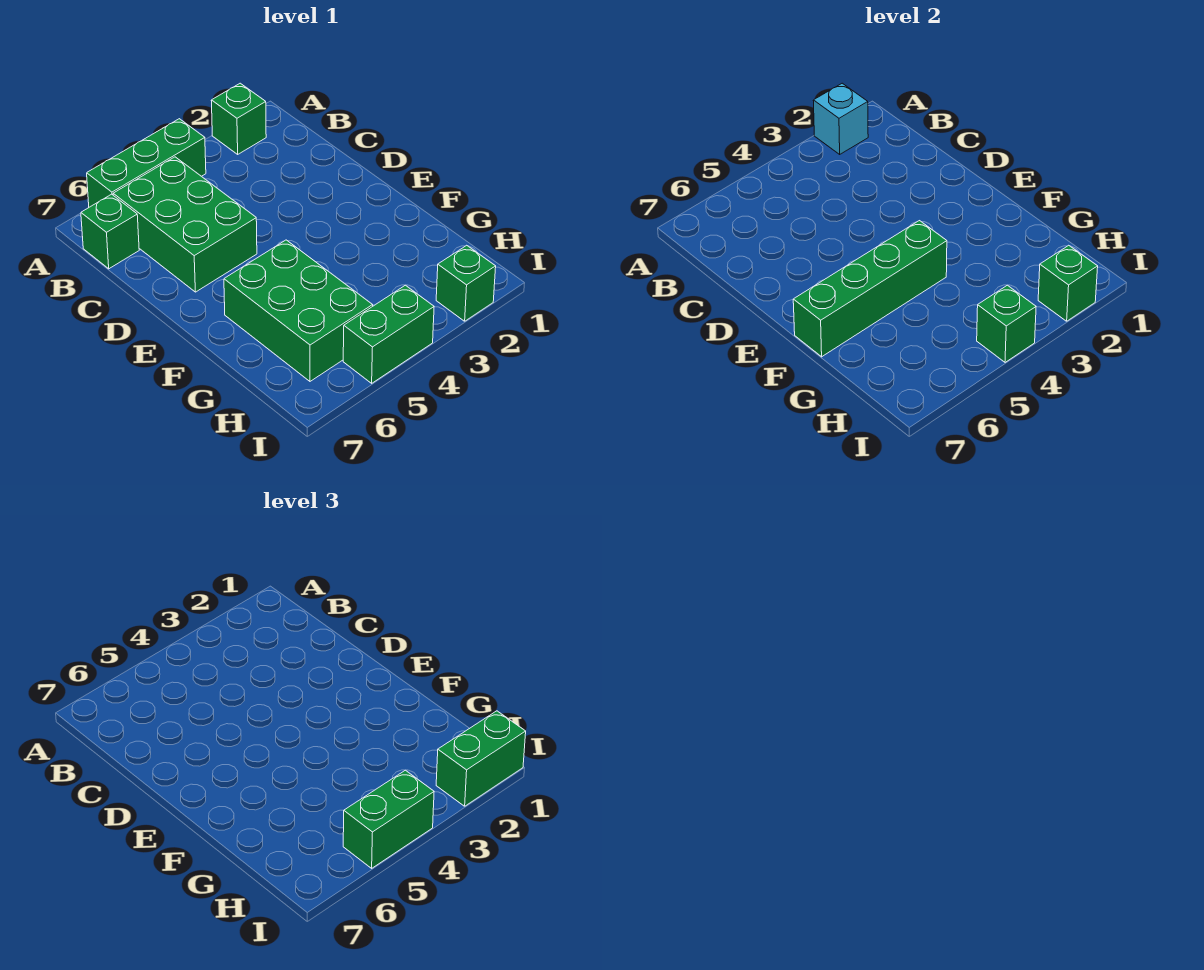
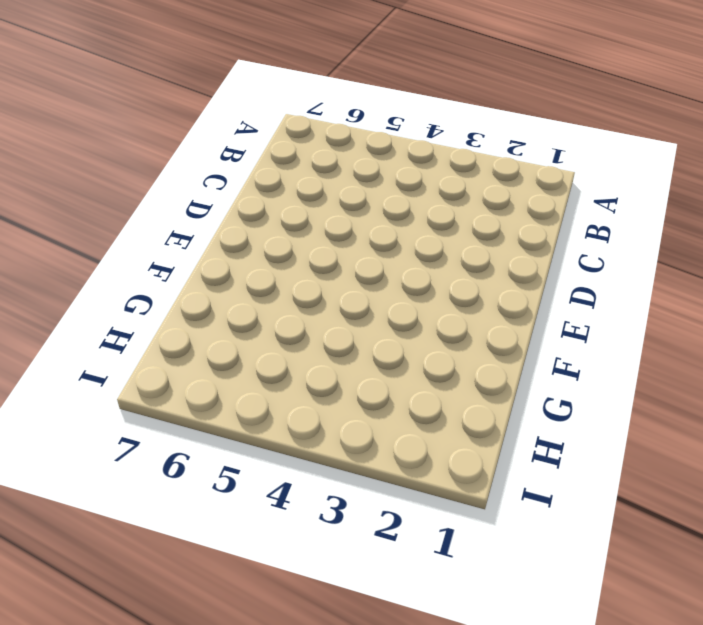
none -> green 1x1 brick [211,83,266,154]
none -> green 1x3 brick [87,119,206,207]
none -> green 2x3 brick [113,157,257,292]

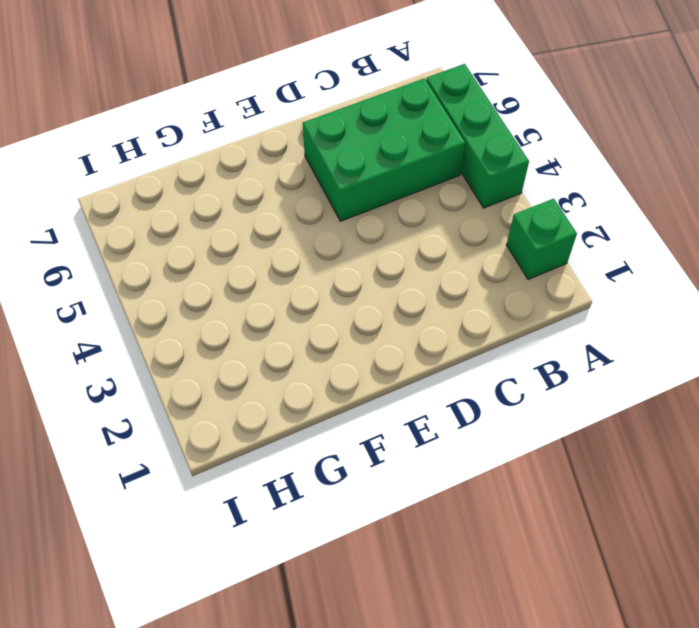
none -> green 1x1 brick [81,194,139,269]
none -> green 2x3 brick [224,240,373,381]
none -> green 1x1 brick [436,245,496,321]

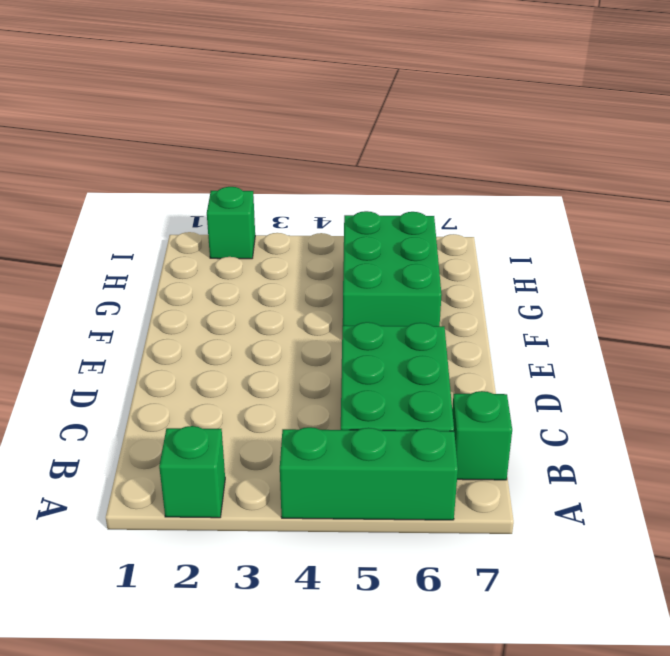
none -> green 1x2 brick [343,285,434,383]
none -> cyan 1x1 brick [813,83,868,154]
none -> green 1x4 brick [793,221,947,357]

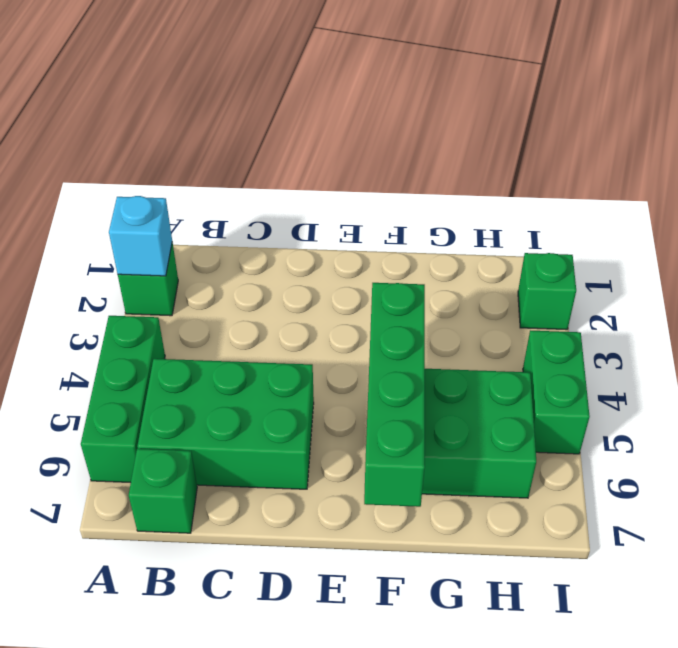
none -> green 1x1 brick [1038,245,1098,321]
none -> green 1x1 brick [977,285,1036,362]
none -> green 1x2 brick [436,711,526,806]

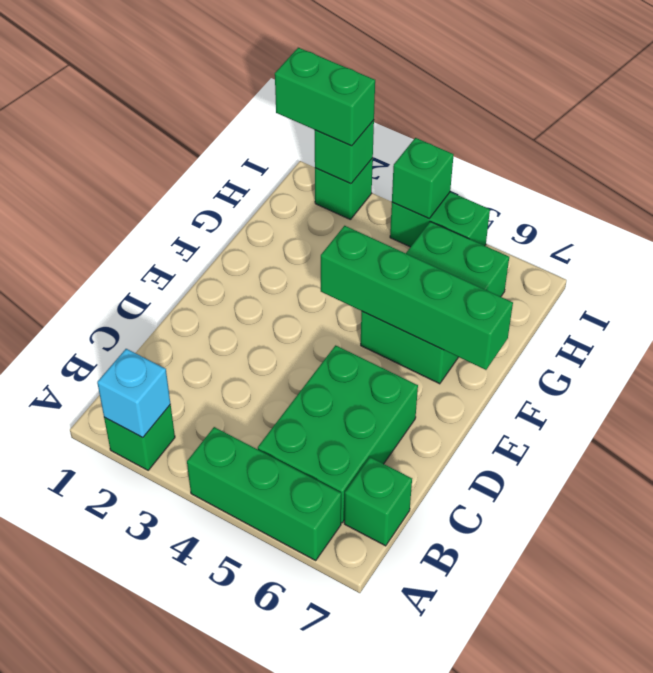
none -> green 1x2 brick [343,770,434,868]

